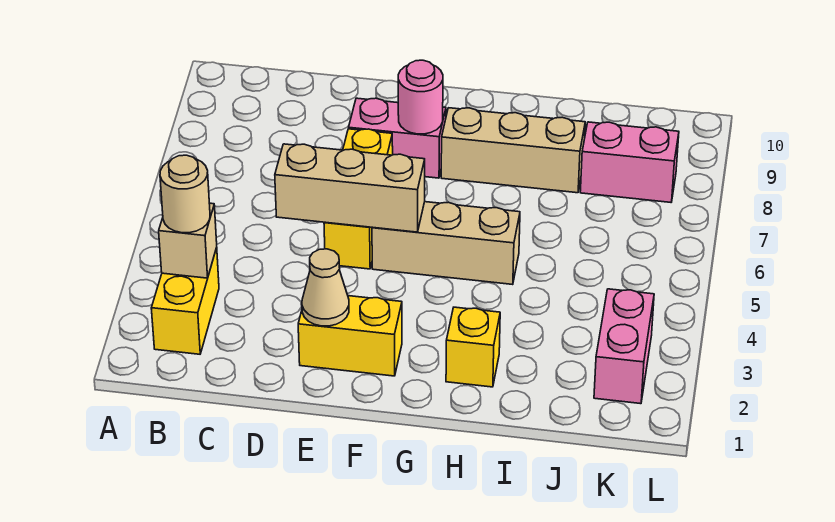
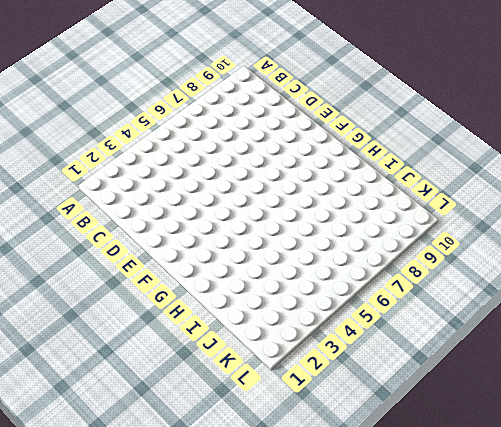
none -> yellow 1x2 brick [151,248,219,354]
none -> yellow 1x2 brick [298,296,402,376]
none -> yellow 1x3 brick [324,129,393,269]

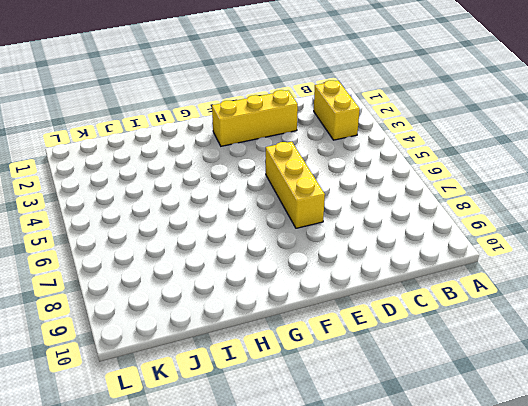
yellow 1x3 brick [212,90,298,146] -> yellow 1x2 brick [298,296,402,376]
none -> pink 1x2 brick [349,98,446,178]
none -> tan 1x3 brick [372,202,520,285]
none -> tan 1x3 brick [441,108,585,193]

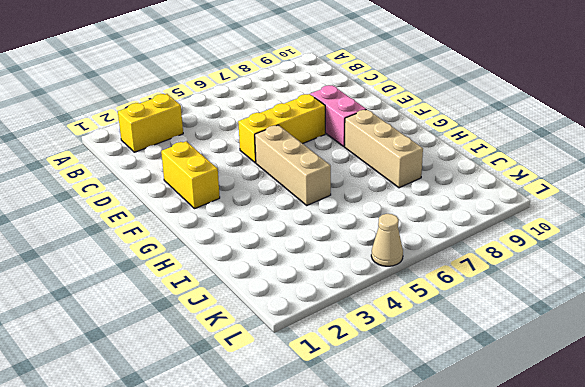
tan 1x1 cone [371,214,403,266] -> tan 1x1 cone moved to [302,249,349,326]
none -> yellow 1x1 brick [446,307,500,387]
none -> pink 1x2 brick [580,122,679,202]
none -> pink 1x2 brick [594,289,654,404]

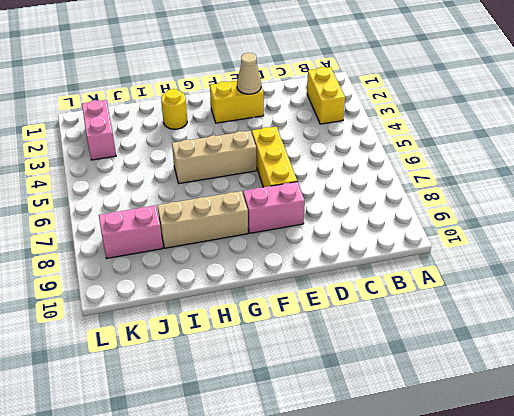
yellow 1x1 round brick [161,89,187,129] -> yellow 1x1 brick [446,307,500,387]
none -> tan 1x1 brick [159,203,217,278]
none -> tan 1x3 brick [275,144,425,232]
none -> pink 1x1 round brick [398,60,443,134]

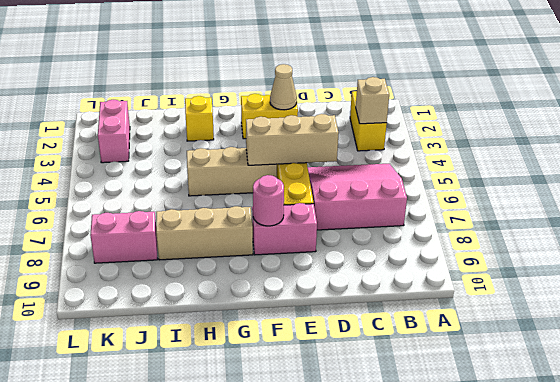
pink 3x3 slope [308,164,407,230] -> none
none -> tan 1x1 round brick [160,155,210,233]

